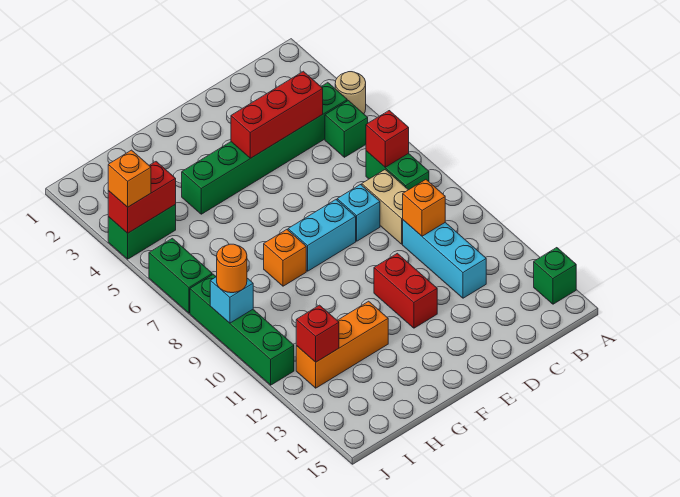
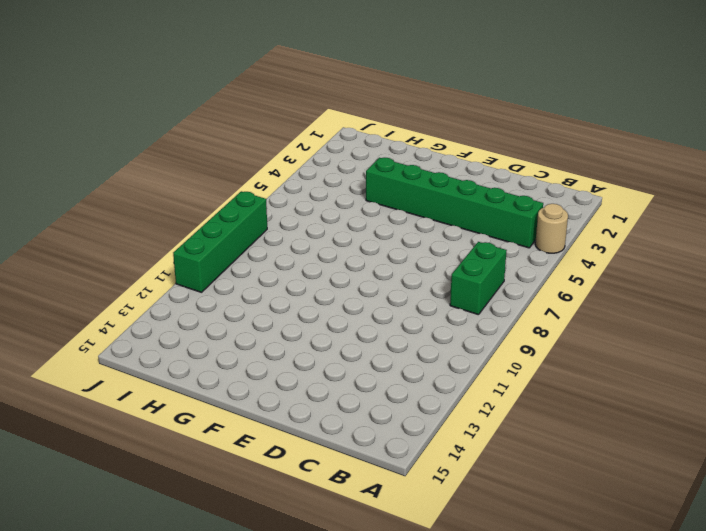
none -> green 1x1 brick [534,248,576,304]
none -> green 1x1 brick [325,101,368,157]
none -> tan 1x2 brick [362,170,408,244]

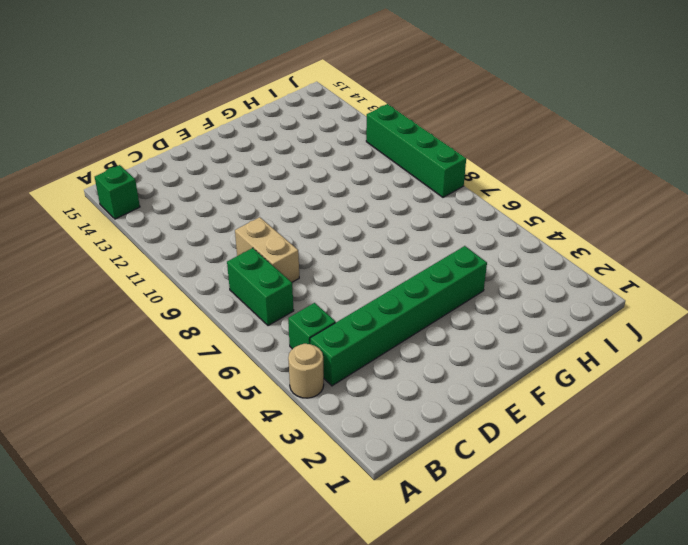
none -> cyan 1x3 brick [403,220,486,298]
none -> cyan 1x1 brick [337,185,380,241]
none -> cyan 1x2 brick [288,200,356,271]

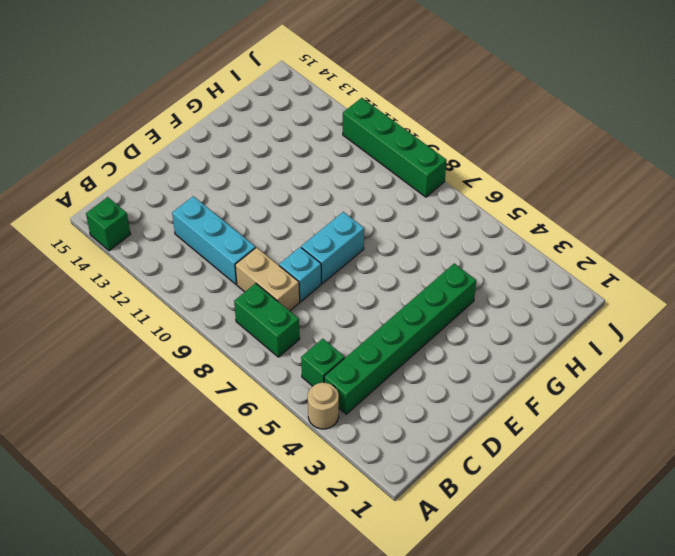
none -> red 1x2 brick [374,253,437,328]
none -> orange 1x1 brick [264,230,306,286]
none -> orange 1x3 brick [296,301,388,388]

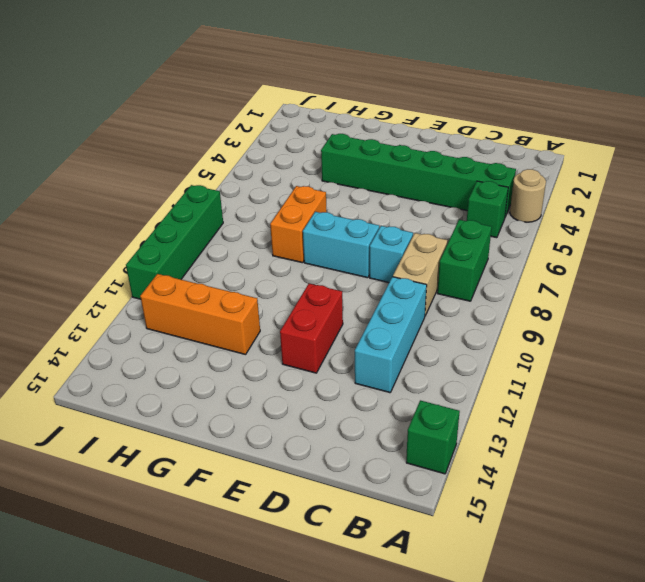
orange 1x2 brick [270,186,327,263] -> orange 1x1 brick [264,230,306,286]
none -> green 1x2 brick [108,204,176,259]
none -> green 1x2 brick [149,238,212,313]
none -> red 1x1 brick [366,111,409,167]

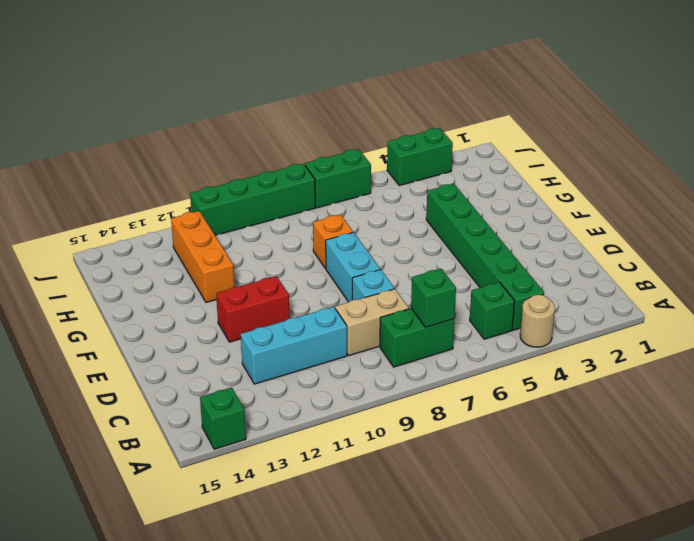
green 1x1 brick [411,269,456,327] -> red 1x1 brick [366,111,409,167]
green 1x2 brick [387,128,453,186] -> green 1x2 brick turned to [108,204,176,259]
none -> red 1x3 brick [231,71,323,158]
none -> orange 1x1 brick [403,180,445,236]
none -> red 1x2 brick [108,162,176,233]

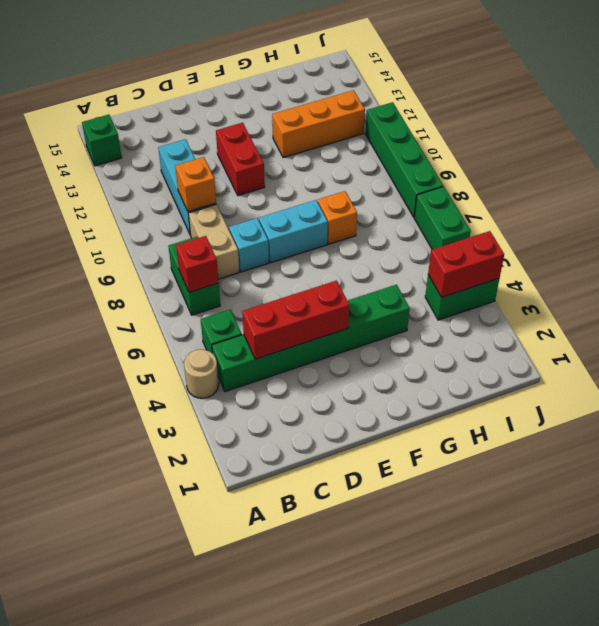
none -> red 1x1 brick [296,305,339,362]
none -> cyan 1x1 brick [210,277,253,323]
none -> orange 1x1 brick [108,150,151,207]

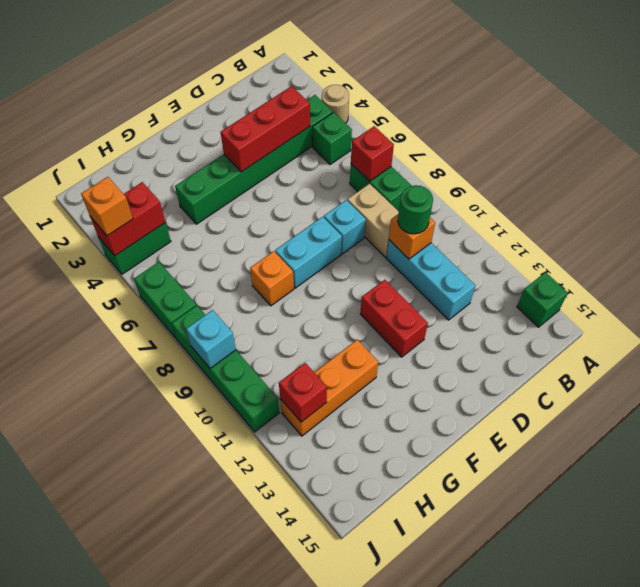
green 1x1 round brick [398,185,433,234] -> none
none -> orange 1x1 round brick [217,244,247,293]

